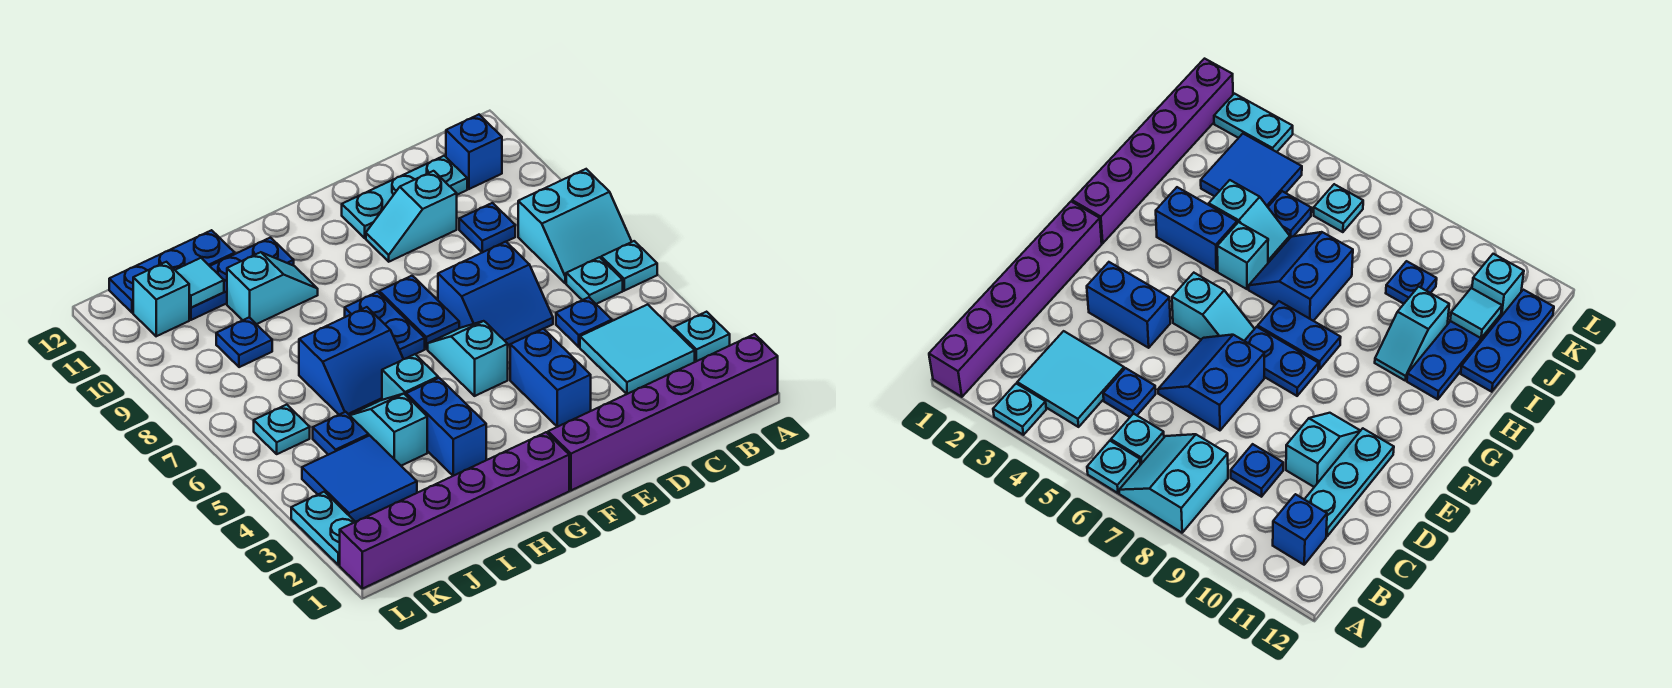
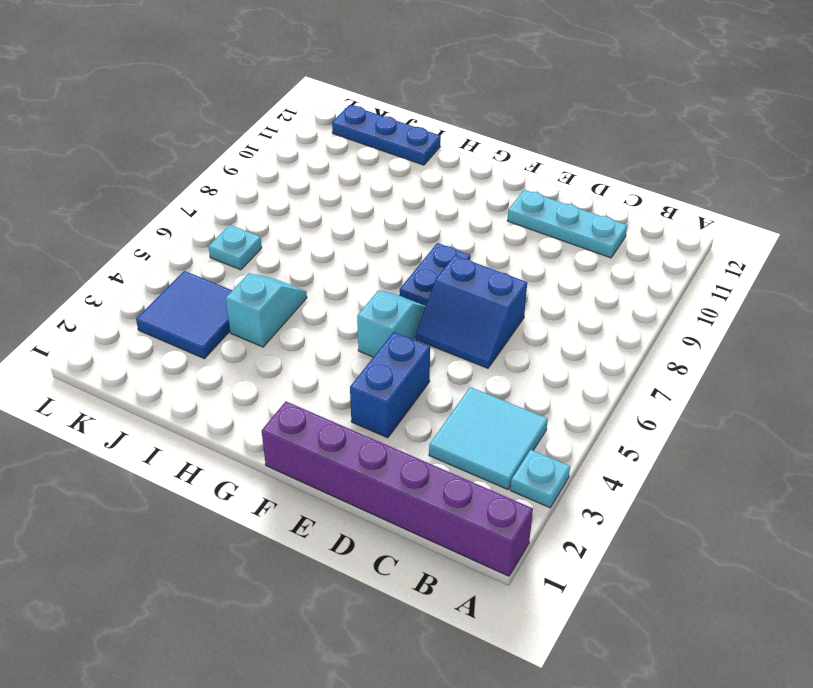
none -> cyan 1x1 plate [601,241,657,291]
none -> cyan 2x2 slope [518,169,632,283]
none -> cyan 1x1 plate [566,257,623,304]
none -> blue 1x1 brick [446,115,502,189]

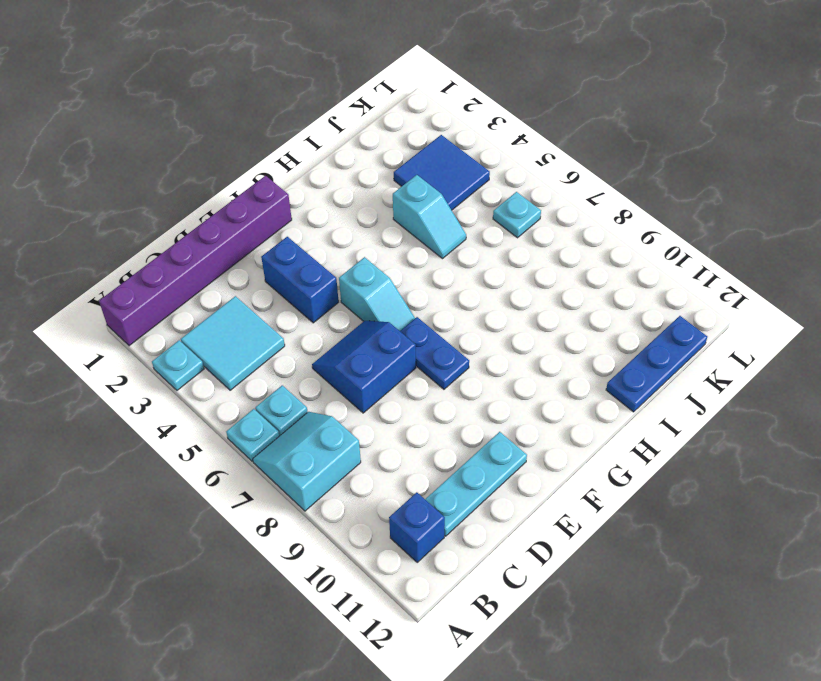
none -> blue 1x1 plate [556,297,612,347]
none -> blue 1x1 plate [459,203,515,252]
none -> cyan 1x2 slope [366,171,457,262]
none -> purple 1x6 brick [340,432,569,589]

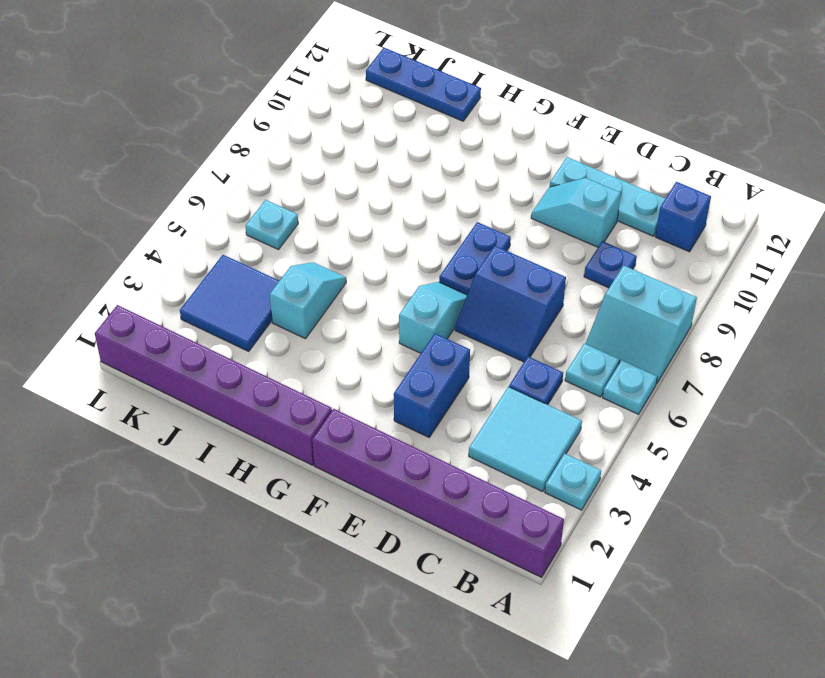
none -> blue 1x2 plate [345,292,425,359]
none -> blue 1x2 brick [406,378,486,476]
none -> cyan 1x1 brick [382,354,438,400]
none -> blue 2x2 slope [299,307,403,415]

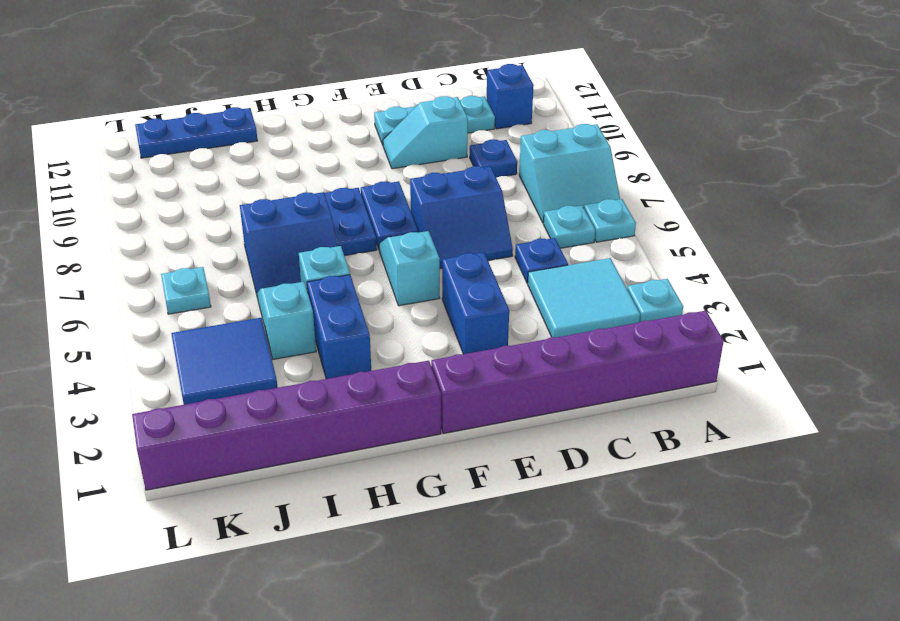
none -> cyan 1x2 slope [227,252,318,324]
none -> blue 1x3 plate [189,238,294,320]
none -> blue 1x1 plate [313,412,369,455]
none -> blue 1x1 plate [216,317,272,367]

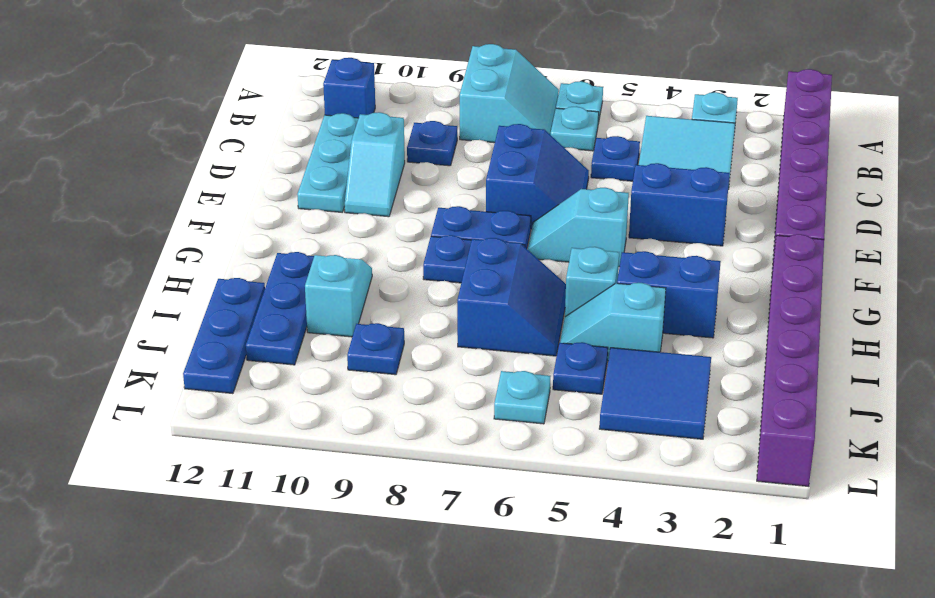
none -> cyan 1x1 brick [133,262,189,336]
none -> cyan 1x2 plate [291,492,355,565]
none -> cyan 1x1 tile [175,258,224,308]

